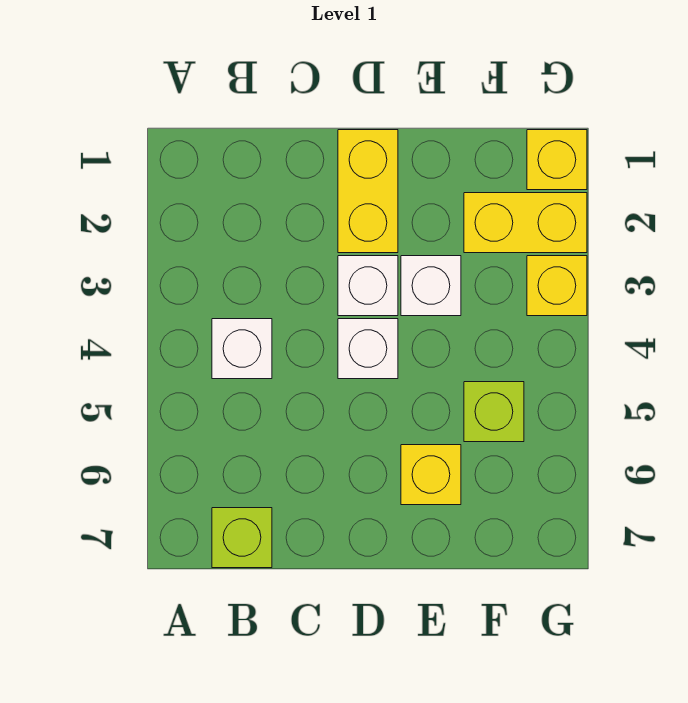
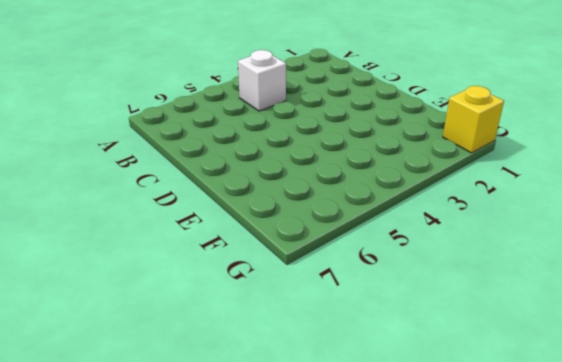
none -> lime 1x1 brick [212,508,272,568]
none -> yellow 1x2 brick [338,130,398,253]

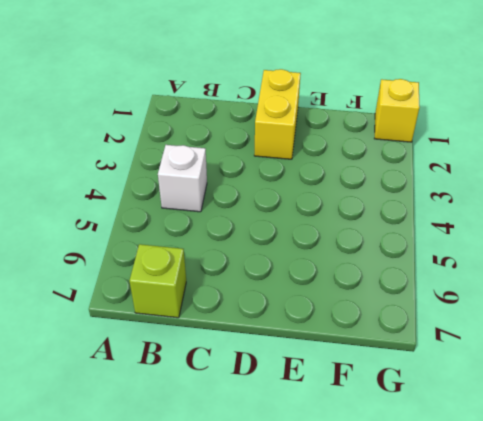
none -> white 1x1 brick [338,256,398,316]
none -> white 1x1 brick [338,319,398,379]

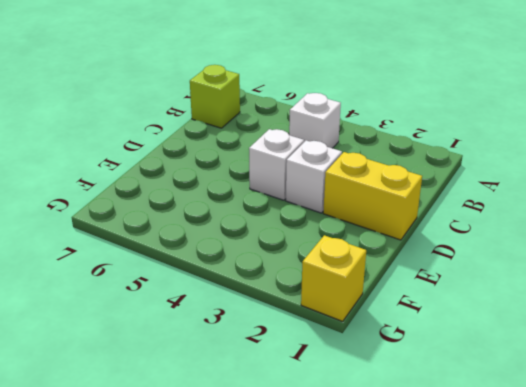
none -> white 1x1 brick [401,256,461,316]
none -> yellow 1x1 brick [401,445,461,505]

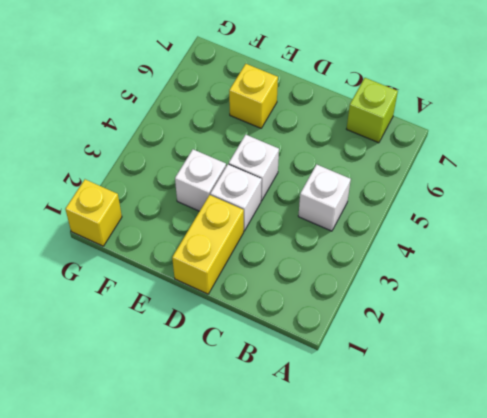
none -> yellow 1x2 brick [464,193,587,253]
none -> lime 1x1 brick [464,382,524,442]

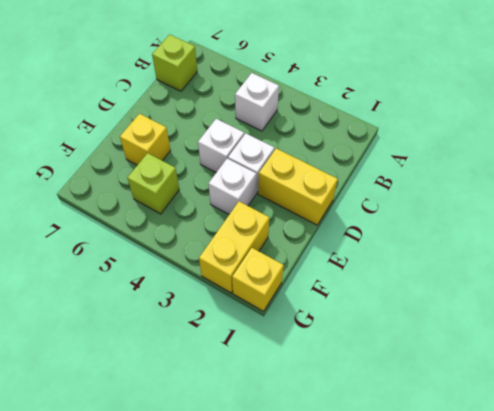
none -> yellow 1x1 brick [527,256,587,316]

